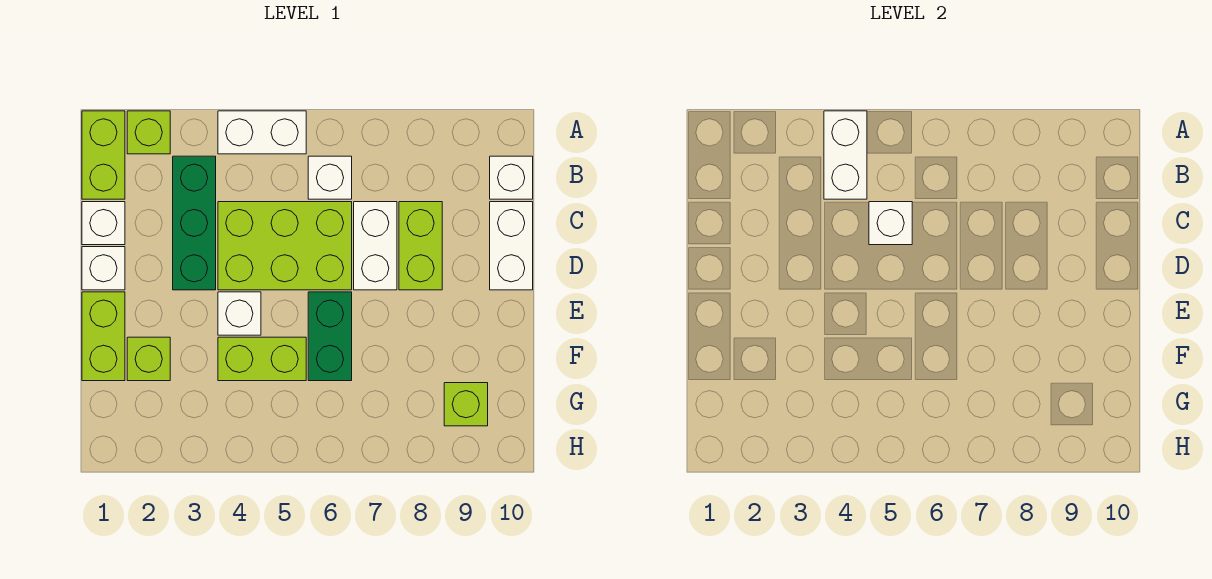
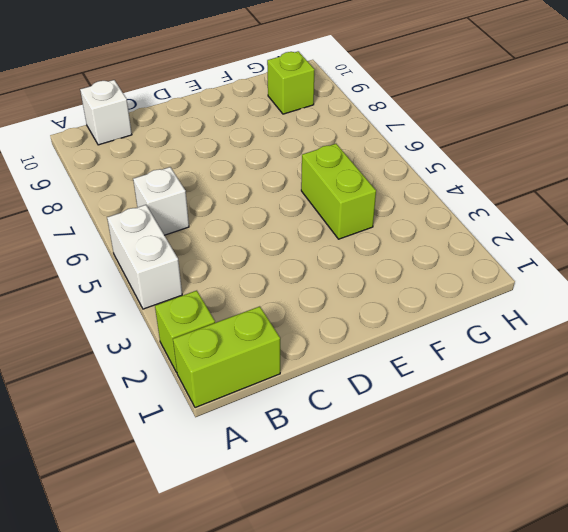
none -> green 1x3 brick [173,156,216,290]
none -> white 1x1 brick [82,202,125,245]
none -> lime 2x3 brick [218,202,352,290]

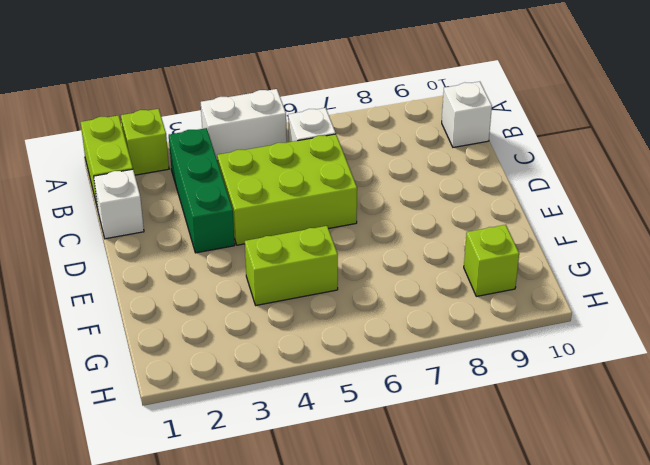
none -> white 1x2 brick [354,202,397,290]
none -> lime 1x2 brick [399,202,442,290]
none -> white 1x2 brick [490,202,533,290]

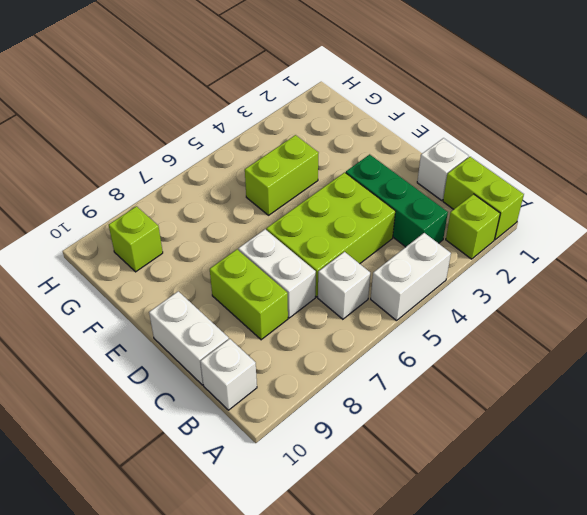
none -> white 1x1 brick [82,247,125,290]
none -> lime 1x2 brick [82,292,125,381]
none -> white 1x1 brick [218,292,261,335]

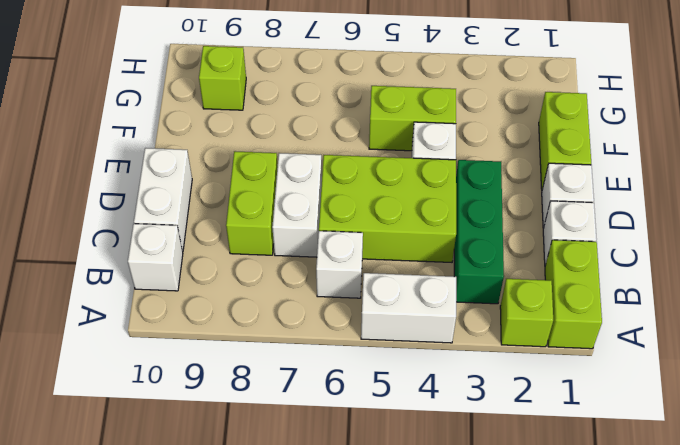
none -> green 1x2 brick [308,292,352,381]
none -> lime 1x1 brick [127,337,170,381]
none -> white 1x2 brick [824,111,867,199]

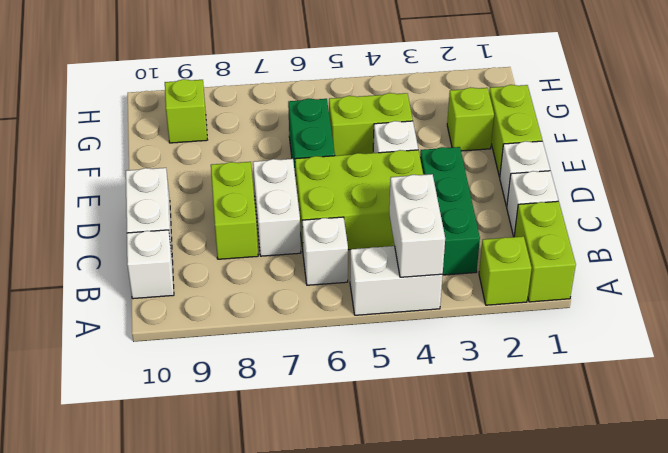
none -> white 1x1 brick [869,202,912,245]

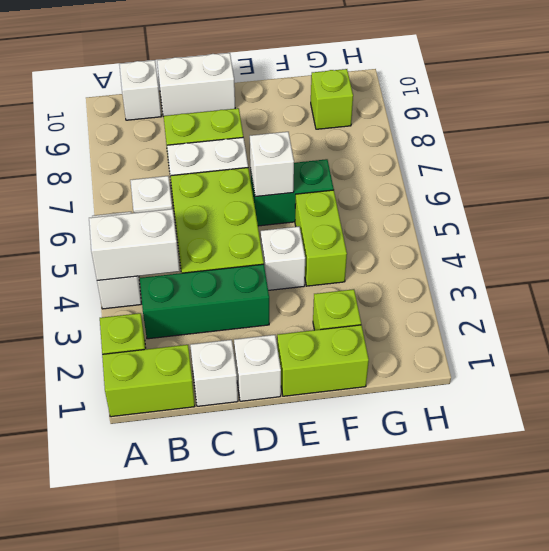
white 1x1 brick [250,132,294,197] -> white 1x1 brick moved to [869,202,912,245]

